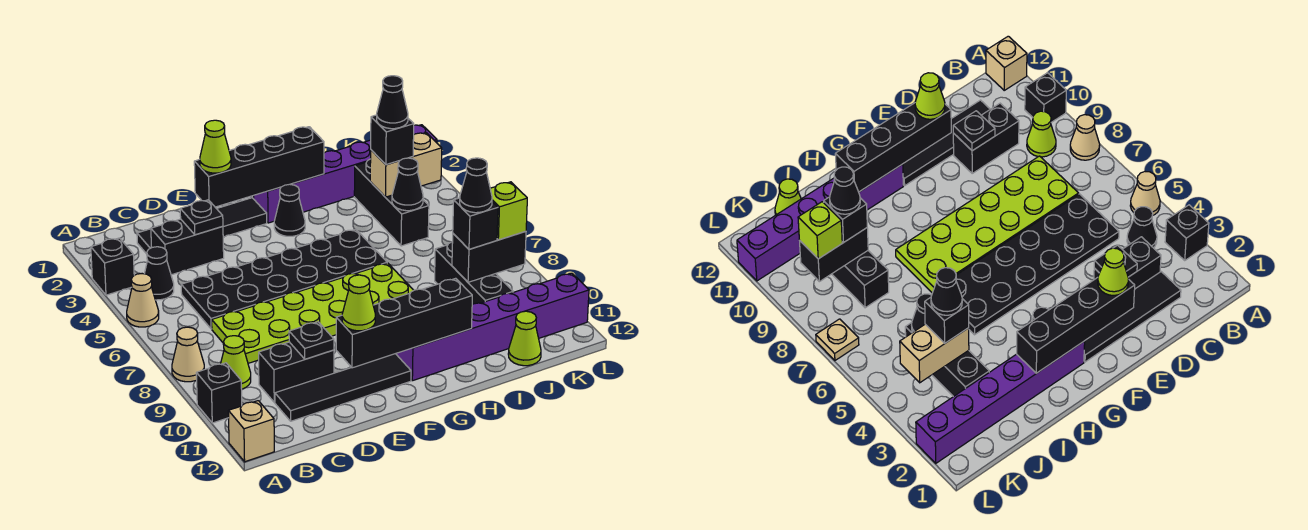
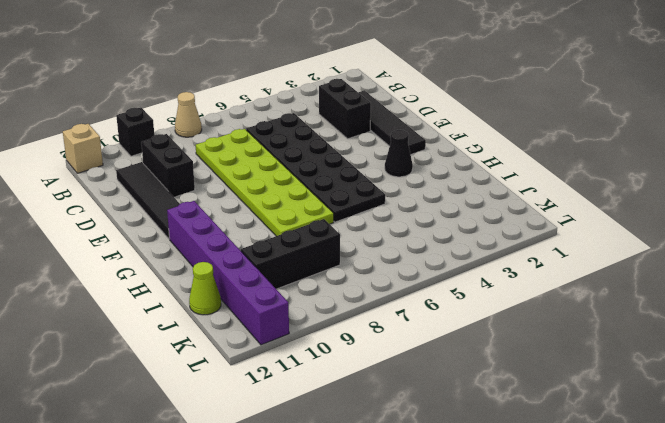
none -> black 1x1 brick [91,238,134,295]
none -> tan 1x1 cone [127,274,159,327]
none -> black 1x1 cone [144,247,174,300]
none -> lime 1x1 cone [221,336,251,389]

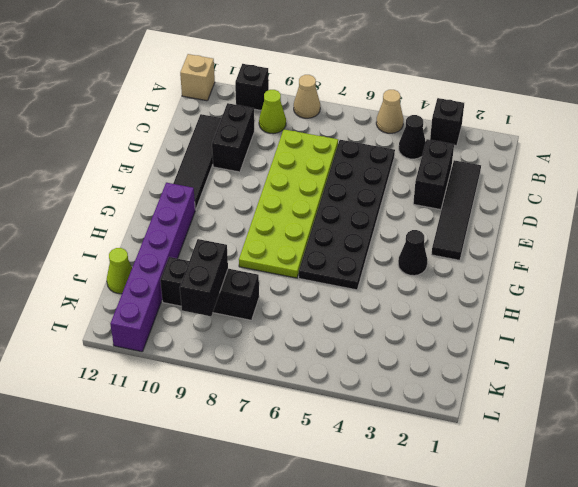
none -> purple 1x6 brick [254,125,437,223]
none -> black 1x3 brick [354,159,429,246]
none -> tan 1x1 plate [816,319,859,360]
none -> black 1x1 plate [180,200,223,235]

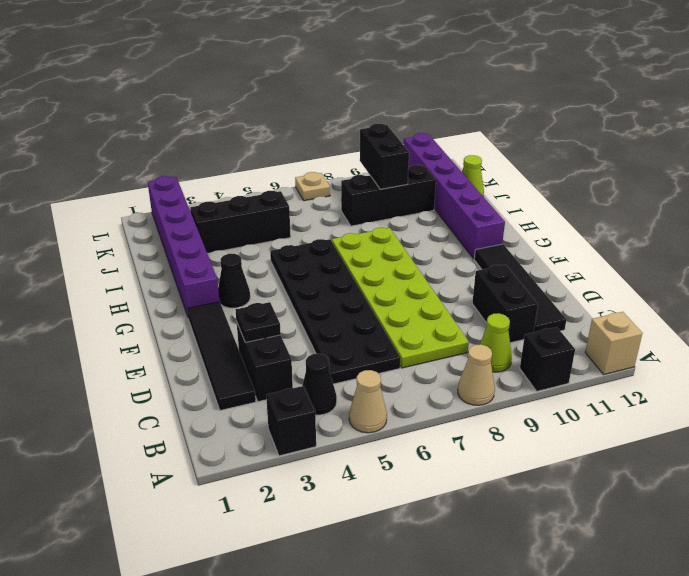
none -> black 1x1 plate [289,322,334,359]
none -> black 1x4 brick [194,127,324,207]
none -> black 1x4 brick [336,278,472,368]
none -> tan 1x2 brick [370,133,442,197]

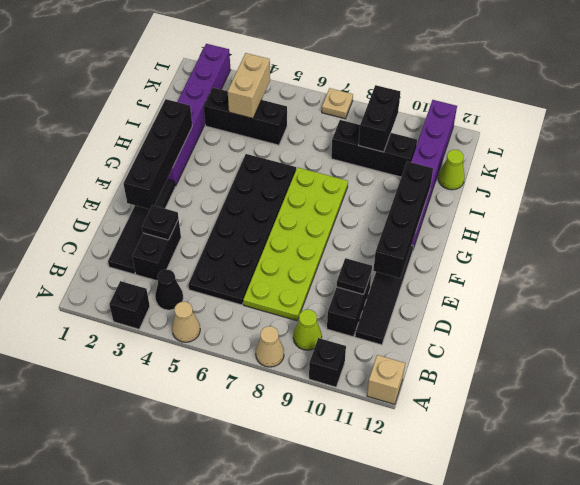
none -> black 1x1 cone [274,184,305,236]
none -> black 1x1 cone [392,158,423,211]
none -> lime 1x1 cone [200,120,231,173]
none -> lime 1x1 cone [342,275,375,331]

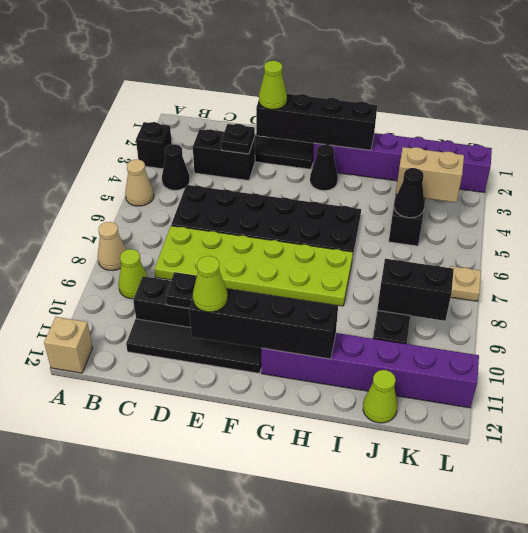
none -> black 1x1 brick [196,363,242,423]
none -> black 1x1 brick [371,115,414,165]
none -> black 1x1 brick [453,198,498,249]
none -> lime 1x1 brick [490,182,527,240]

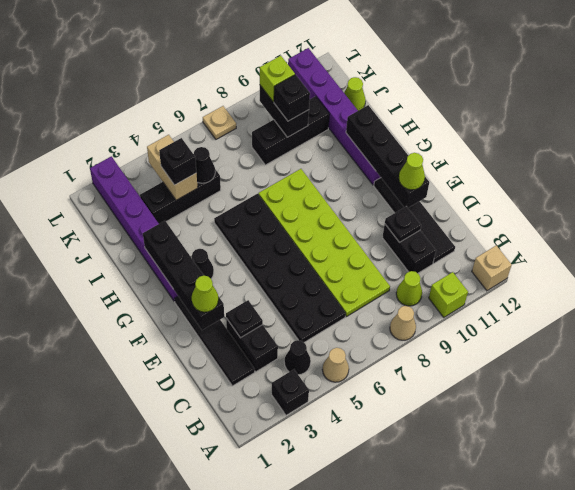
lime 1x1 brick [429,272,468,317] -> black 1x1 brick [196,363,242,423]
none -> black 1x1 cone [377,76,408,129]
none -> black 1x1 cone [460,158,492,213]

